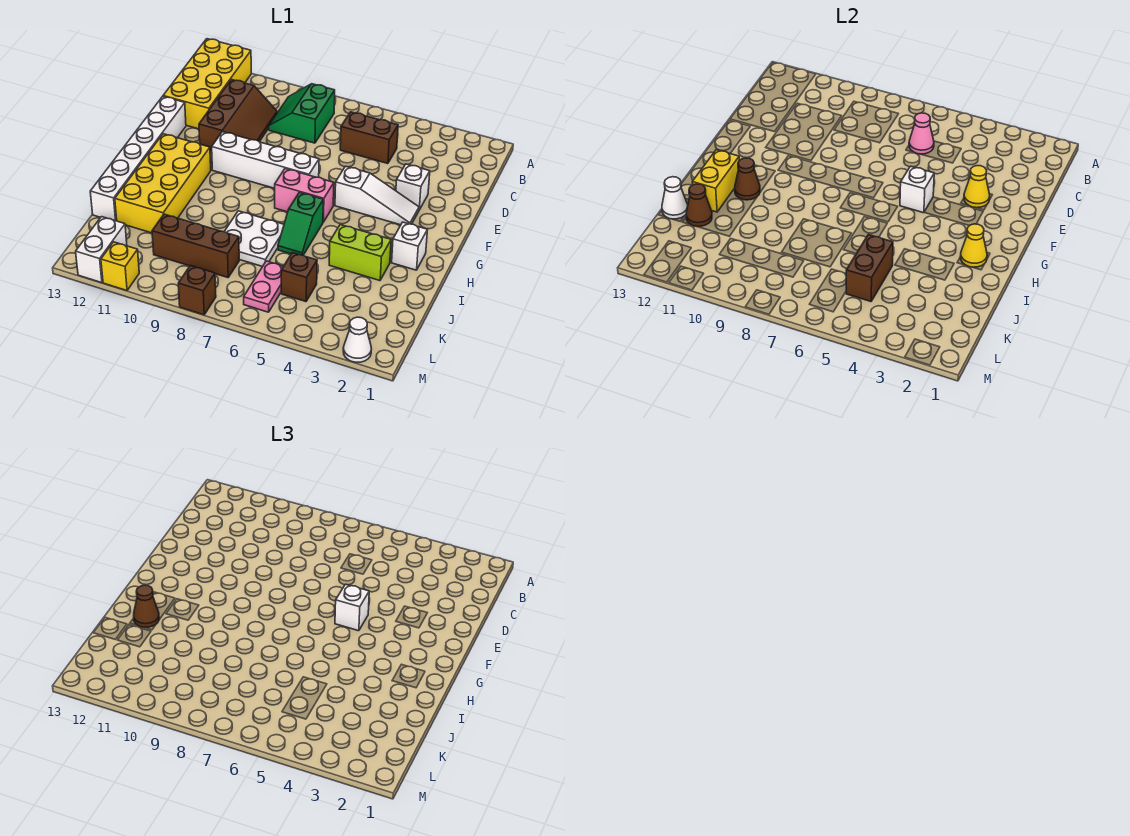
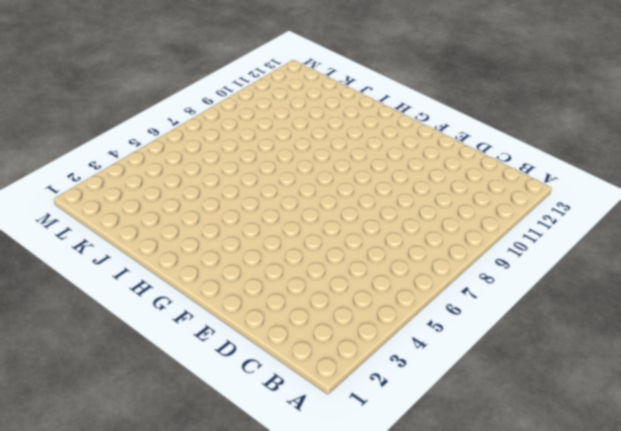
none -> yellow 2x4 brick [163,39,251,129]
none -> green 2x2 slope [269,84,335,143]
none -> brown 1x2 brick [340,112,398,164]
none -> brown 2x3 slope [199,80,277,151]

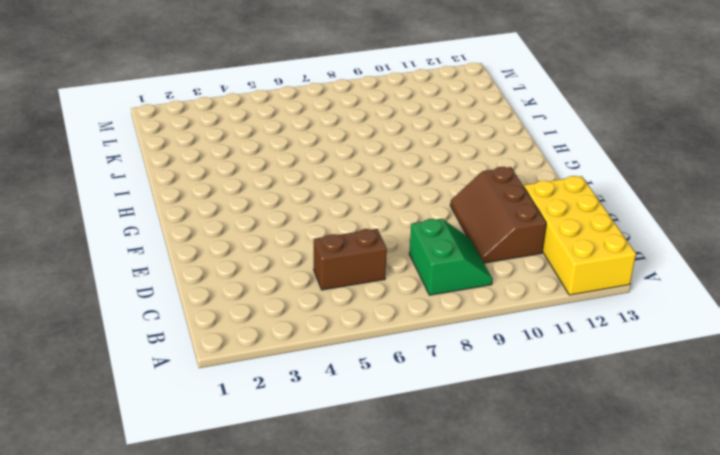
none -> white 1x1 brick [396,164,430,210]
none -> white 1x6 brick [90,96,186,221]
none -> white 1x3 slope [335,166,419,225]
none -> white 1x4 brick [212,132,319,188]

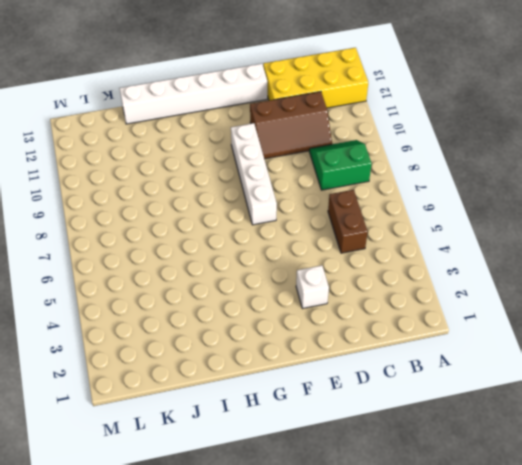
none -> white 1x3 slope [335,166,419,225]
none -> pink 1x2 brick [275,169,334,222]
none -> yellow 2x4 brick [115,134,211,233]
none -> white 1x1 brick [392,222,427,270]

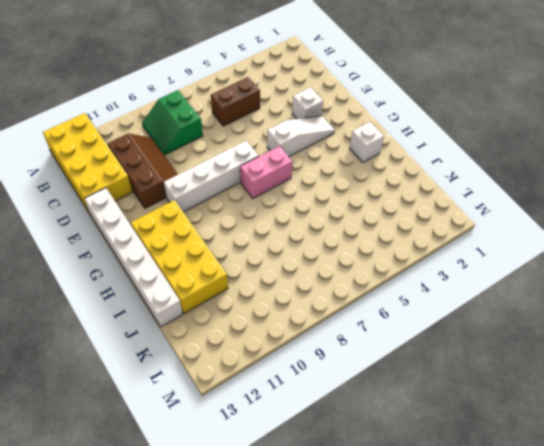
none -> green 1x2 slope [278,192,323,255]
none -> lime 1x2 brick [329,225,391,281]
none -> white 2x2 plate [224,211,284,267]
none -> brown 1x1 brick [281,253,317,302]

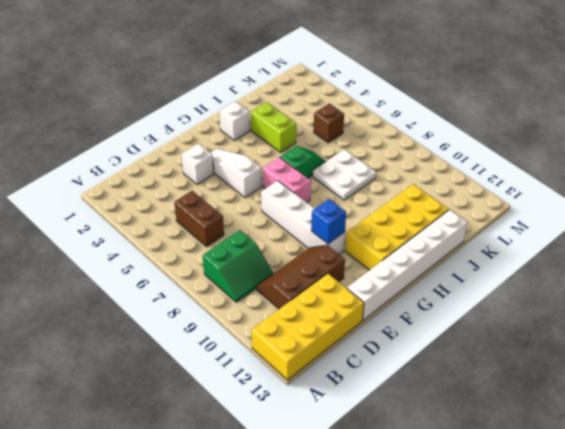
blue 1x1 brick [311,199,346,244] -> none
none -> pink 1x2 plate [244,261,283,312]
none -> brown 1x3 brick [152,214,239,278]
none -> white 1x2 brick [76,217,127,283]
none -> white 1x1 cone [343,317,371,362]

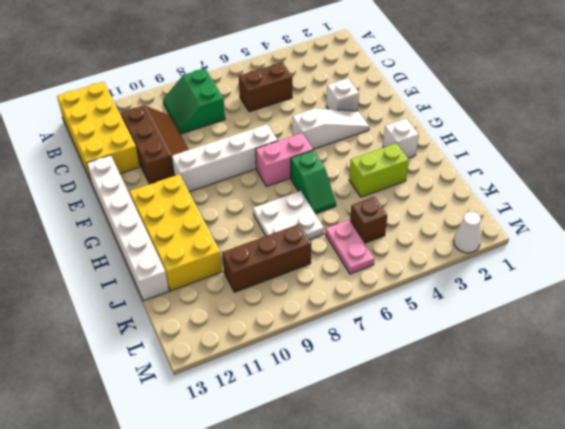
none -> white 1x2 brick [76,217,127,283]
none -> brown 1x1 brick [178,265,216,315]
none -> yellow 1x1 brick [101,242,139,291]
none -> pink 1x1 cone [909,113,934,154]

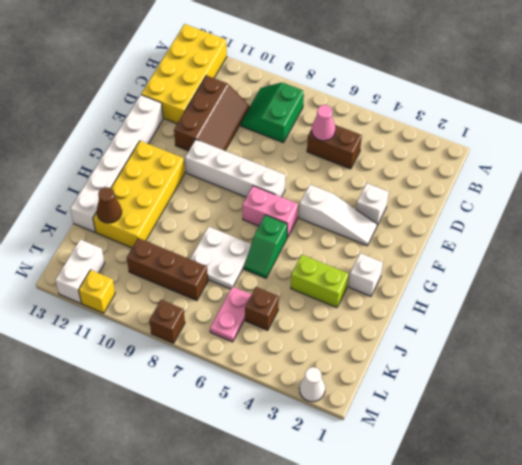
none -> yellow 1x1 cone [964,166,990,208]
none -> white 1x1 brick [900,166,934,213]
none -> yellow 1x1 cone [960,224,987,267]
none -> brown 1x1 cone [735,158,760,200]

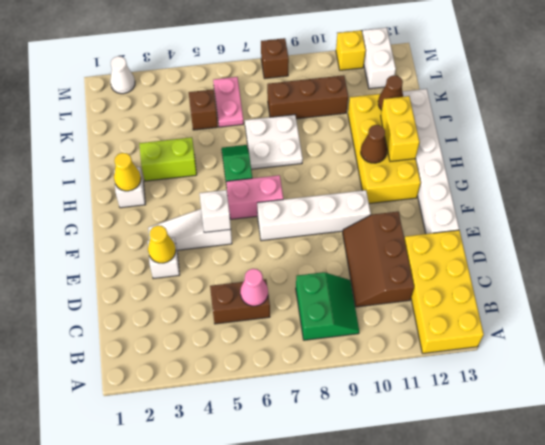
none -> brown 1x2 brick [846,235,893,302]
none -> white 1x1 cone [662,177,688,219]
none -> white 1x1 brick [335,584,369,631]
none -> brown 1x1 cone [134,585,159,628]

